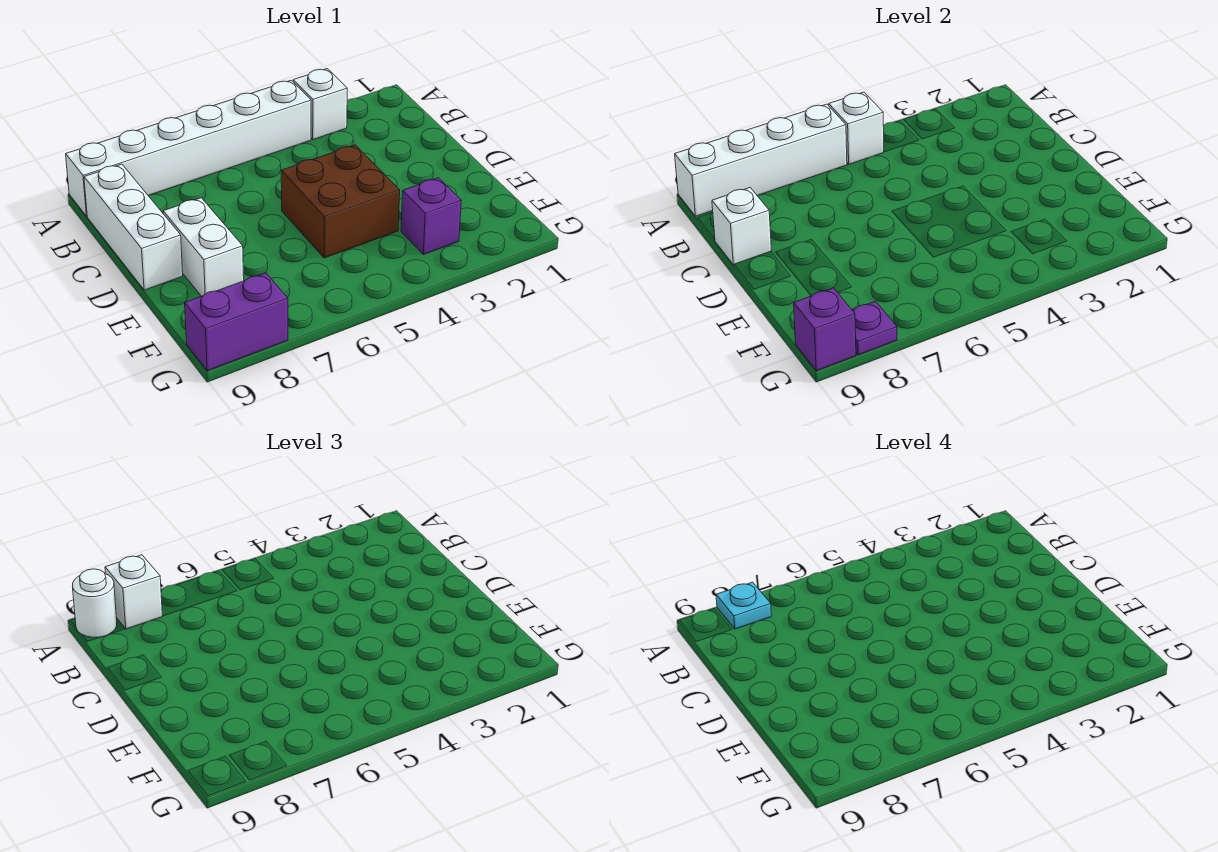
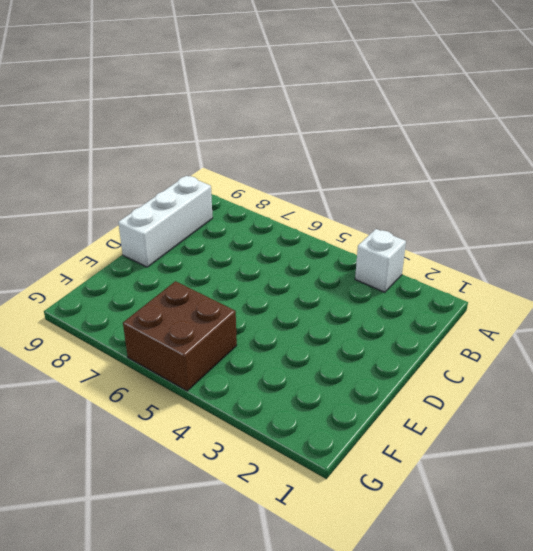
brown 2x2 brick [123,281,237,391] -> brown 2x2 brick moved to [281,145,400,258]
none -> white 1x6 brick [66,80,311,216]
none -> white 1x2 brick [163,198,244,296]
none -> purple 1x1 brick [401,178,461,255]

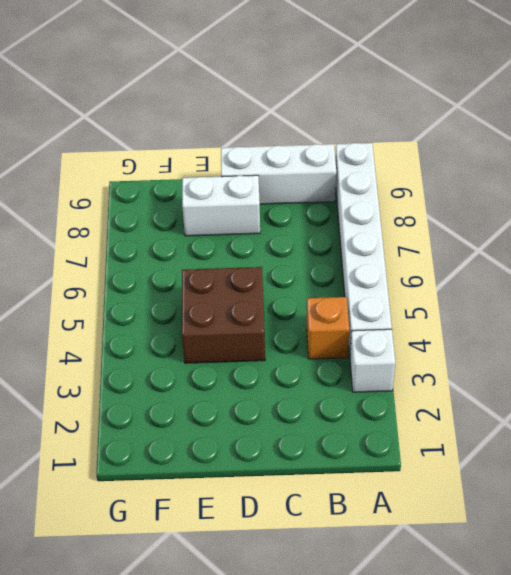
orange 1x1 brick [307,297,349,359] -> none
none -> purple 1x1 brick [401,178,461,255]
none -> purple 1x2 brick [185,273,288,371]
none -> white 1x1 brick [829,92,884,164]

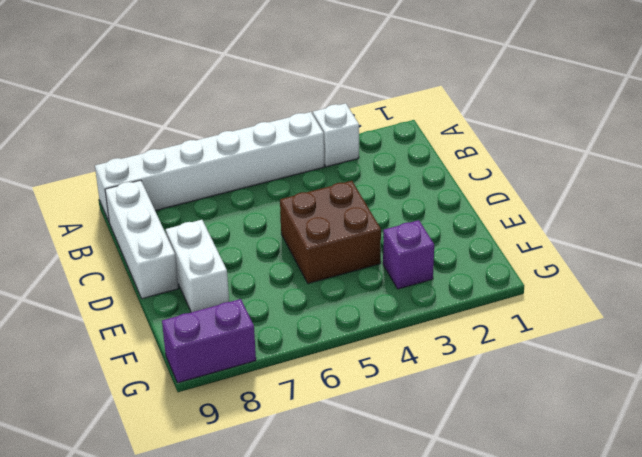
none -> white 1x1 brick [829,92,884,164]
none -> white 1x4 brick [675,104,847,216]
none -> white 1x1 brick [712,188,772,265]

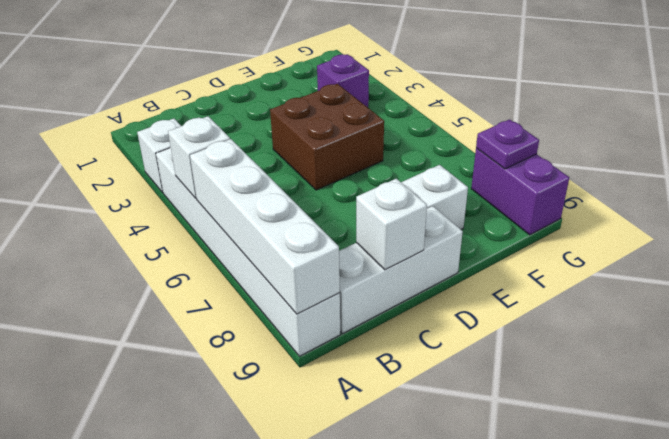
none -> purple 1x1 brick [794,288,856,371]
none -> white 1x1 brick [105,555,162,629]
none -> white 1x1 round brick [72,569,117,637]

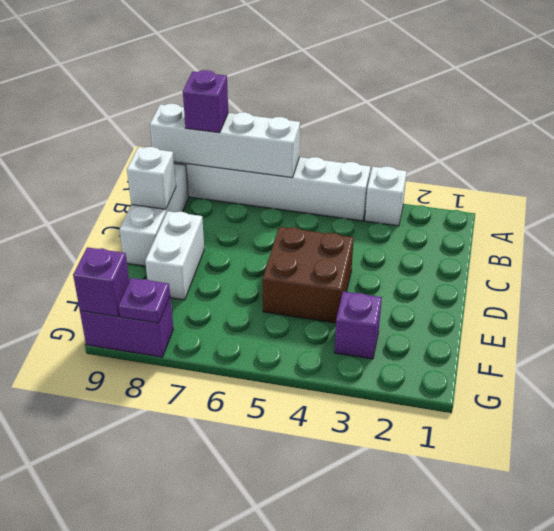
purple 1x1 brick [183,70,228,133] -> white 1x1 brick [105,555,162,629]
none -> white 1x1 brick [829,92,884,164]
none -> white 1x1 round brick [72,569,117,637]
none -> cyan 1x1 plate [716,582,771,629]

